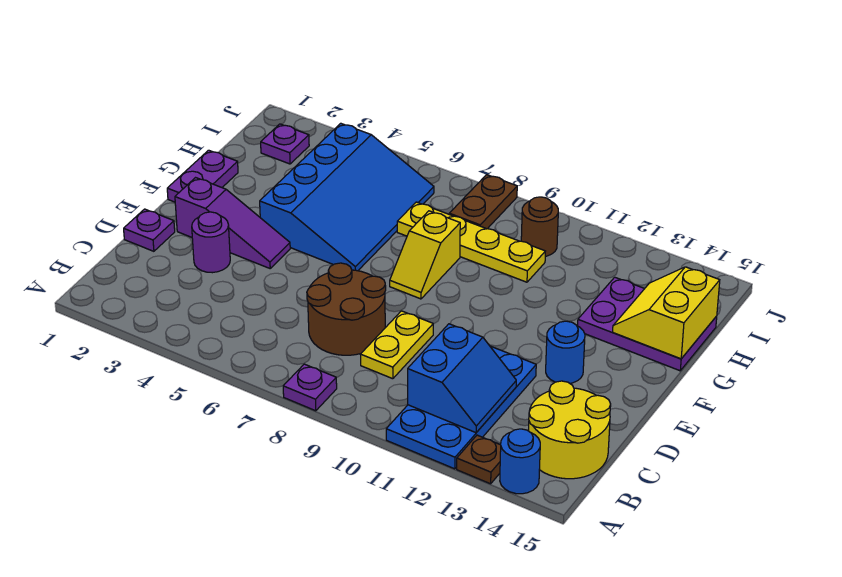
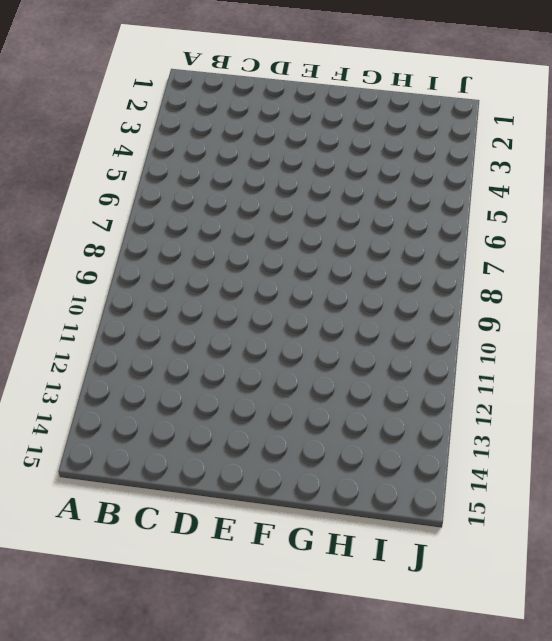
none -> purple 1x1 plate [283,364,337,411]
none -> blue 2x4 plate [386,346,536,469]
none -> brown 1x1 plate [457,435,501,484]

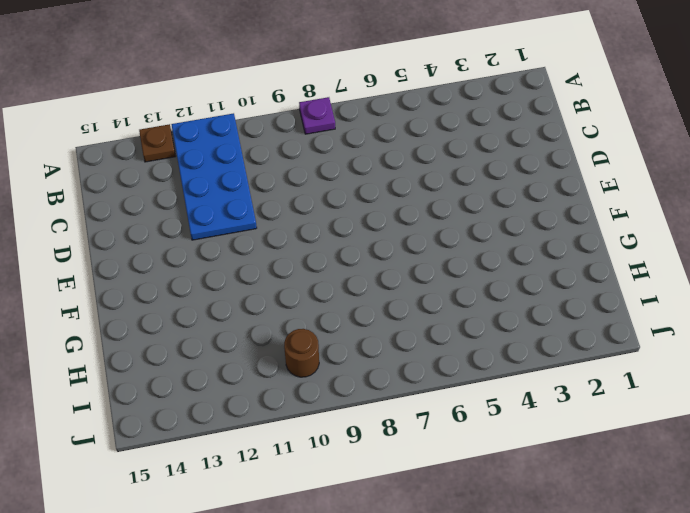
none -> blue 1x1 round brick [500,429,540,494]
none -> yellow 2x2 round brick [529,381,611,479]
none -> brown 2x2 round brick [307,263,386,355]

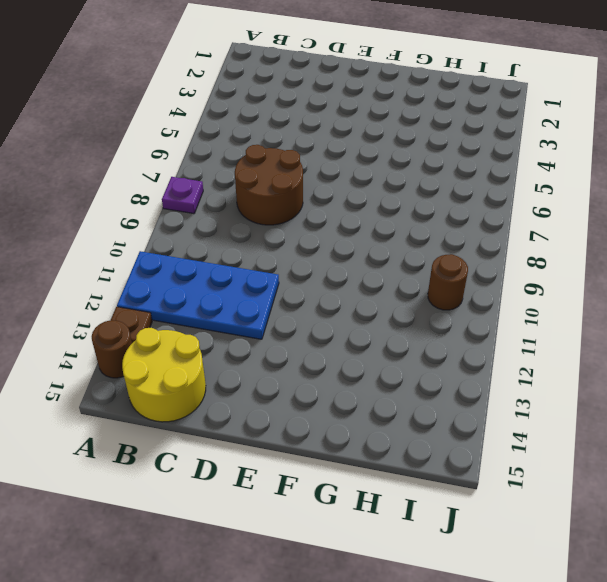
brown 1x1 round brick [92,320,132,378] -> blue 1x1 round brick [500,429,540,494]
none -> yellow 1x2 plate [360,311,433,379]
none -> purple 1x1 plate [124,209,175,251]
none -> purple 1x1 round brick [192,212,230,273]

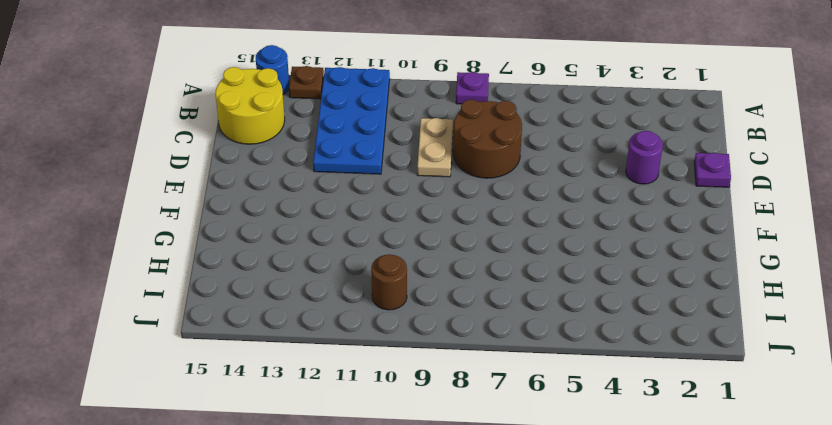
tan 1x2 plate [417,118,453,177] -> yellow 1x2 plate [360,311,433,379]
none -> purple 1x3 slope [175,178,290,268]
none -> blue 1x1 round brick [546,321,585,383]
none -> purple 1x2 plate [167,150,238,202]

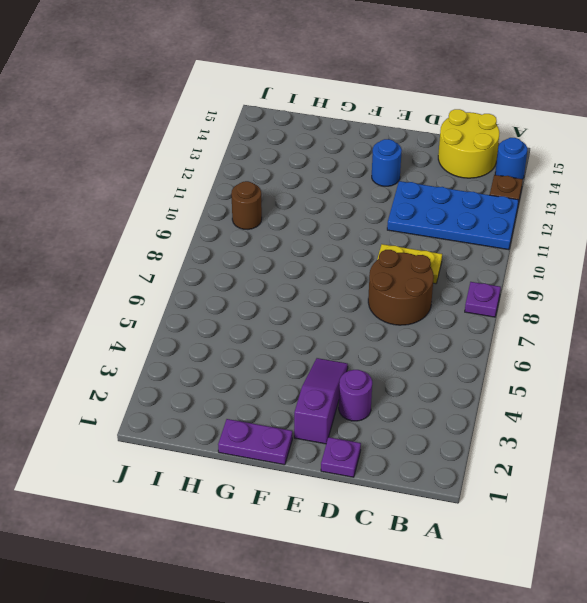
none -> blue 3x4 slope [260,123,434,271]
none -> yellow 1x2 slope [390,211,460,299]
none -> purple 2x3 plate [578,277,717,371]

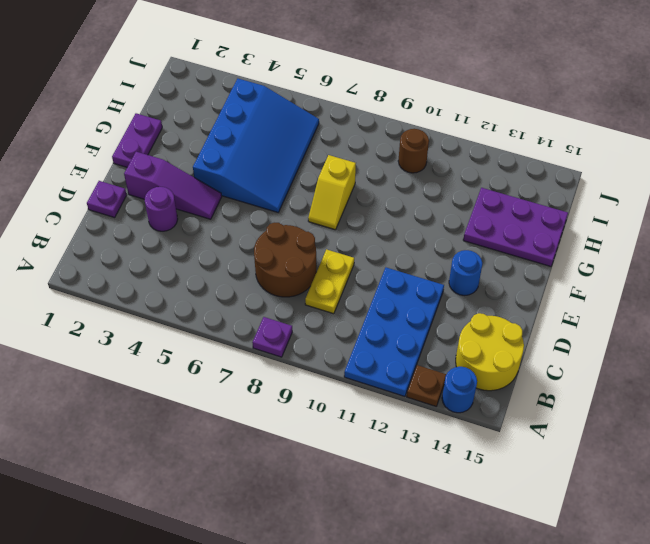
none -> yellow 1x4 plate [397,202,545,282]
none -> purple 1x1 plate [261,124,309,164]
none -> brown 1x2 plate [449,175,517,229]

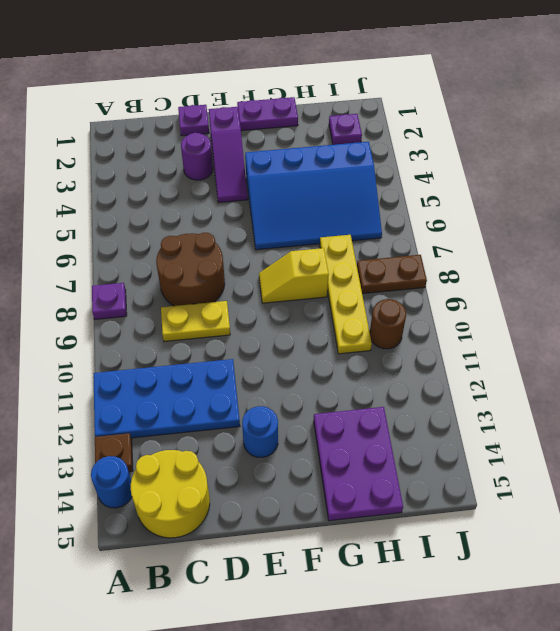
none -> blue 2x2 slope [408,324,516,433]
none -> yellow 2x2 slope [613,267,720,359]

